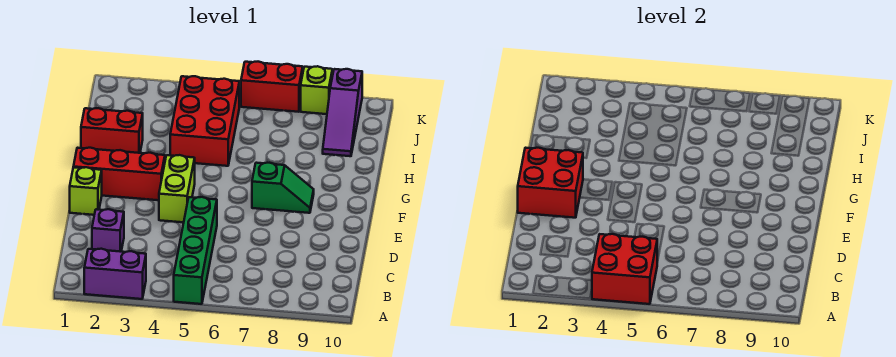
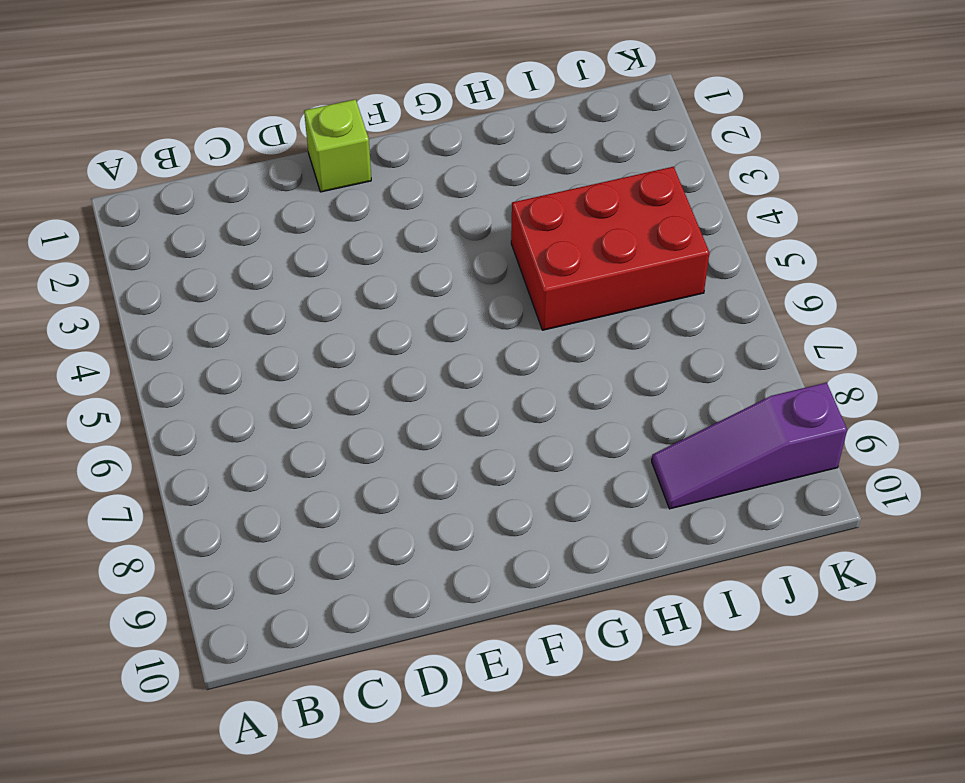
none -> purple 1x2 brick [84,249,146,299]
none -> green 1x4 brick [174,197,217,304]
none -> purple 1x1 brick [92,209,124,252]

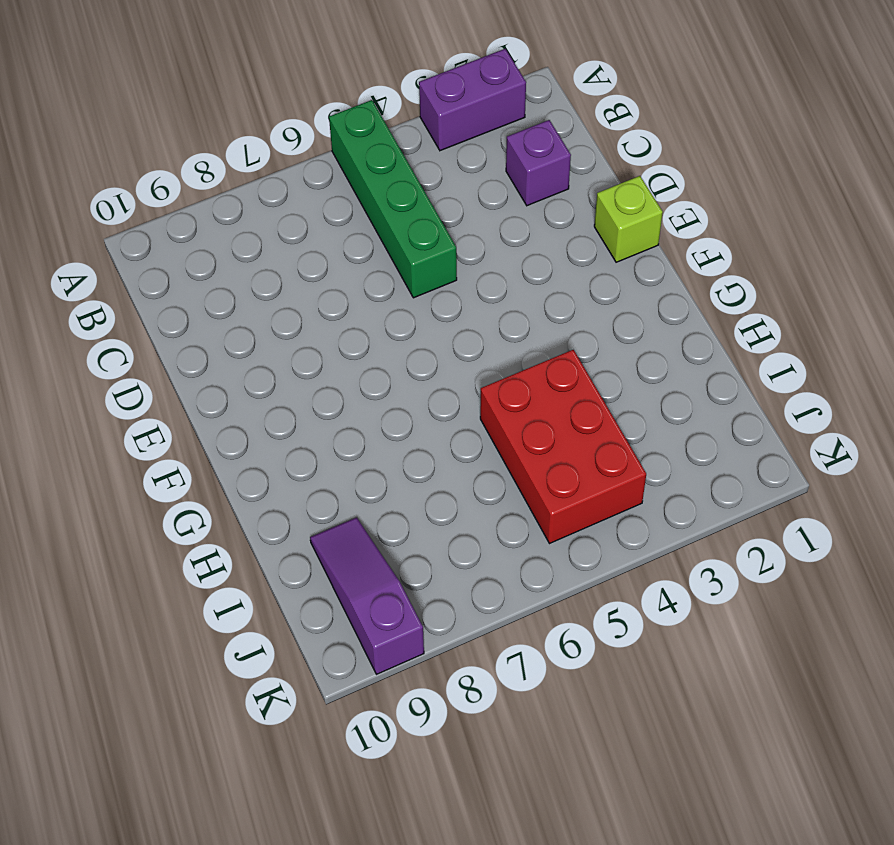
none -> lime 1x2 brick [159,155,195,222]
none -> red 1x3 brick [74,148,165,200]
none -> green 1x2 slope [252,163,314,213]

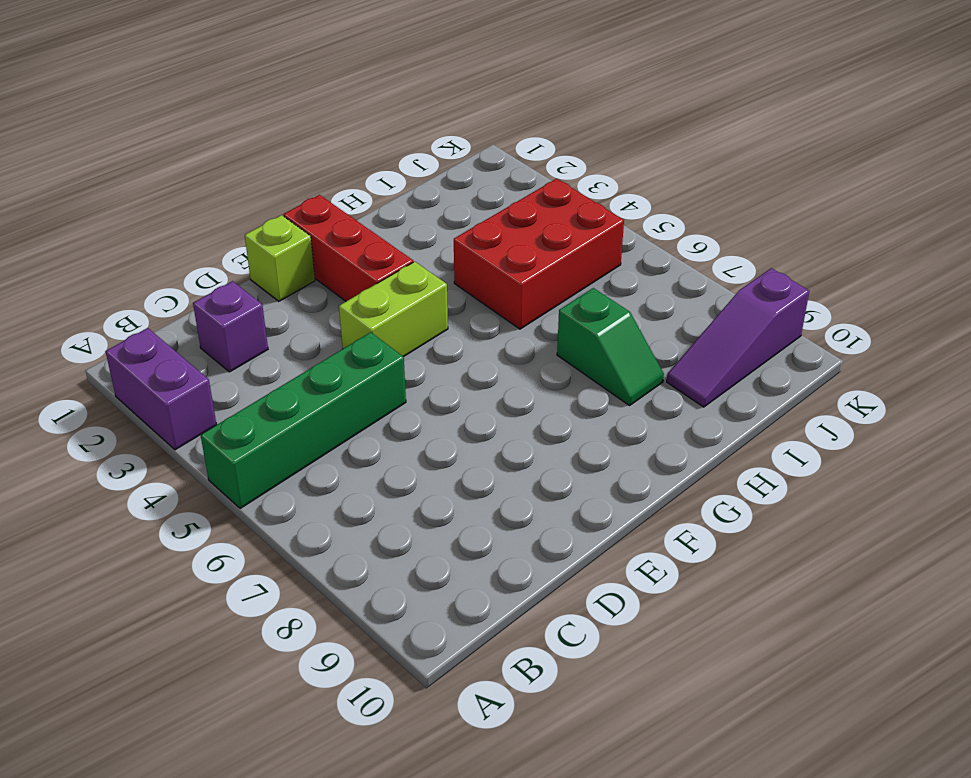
green 1x2 slope [557,288,664,405] -> green 1x2 slope moved to [252,163,314,213]
none -> red 1x2 brick [81,108,143,153]
none -> red 1x2 brick [241,62,303,112]
none -> lime 1x1 brick [301,66,332,114]

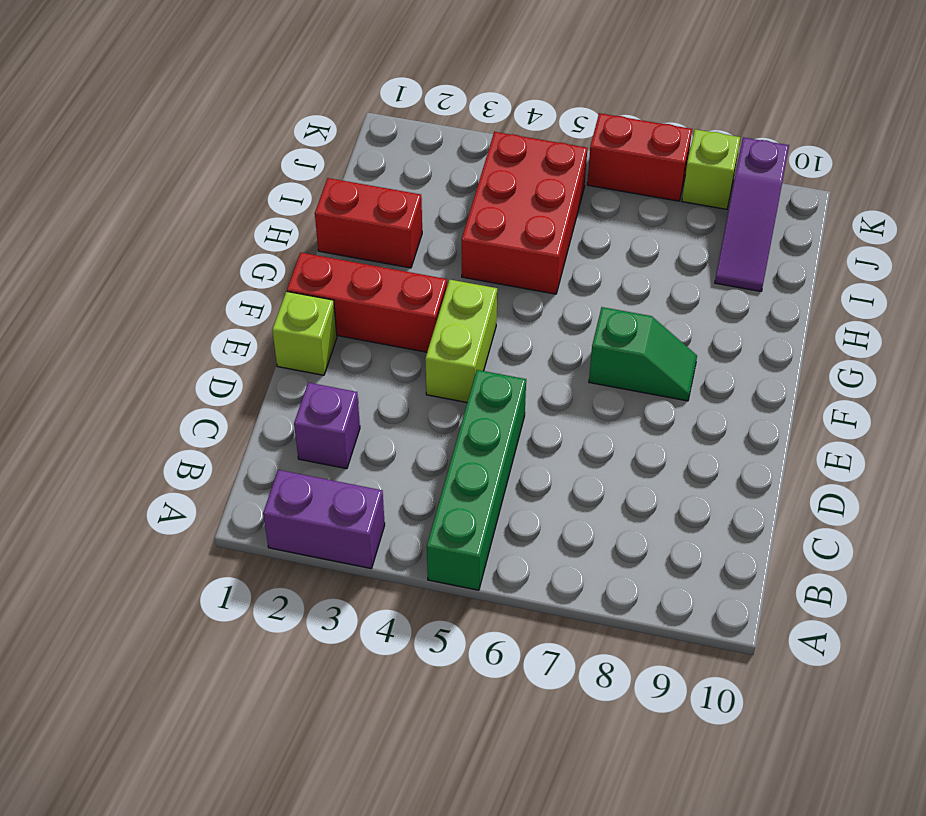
none -> red 2x2 brick [592,234,657,304]
none -> red 2x2 brick [518,148,583,218]

